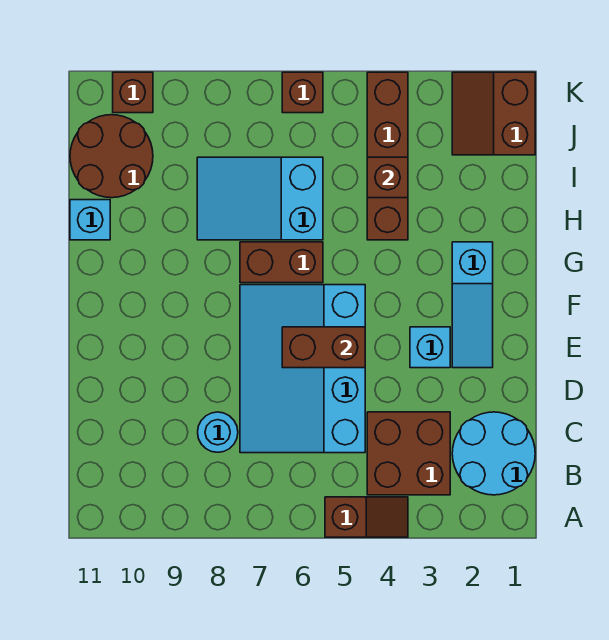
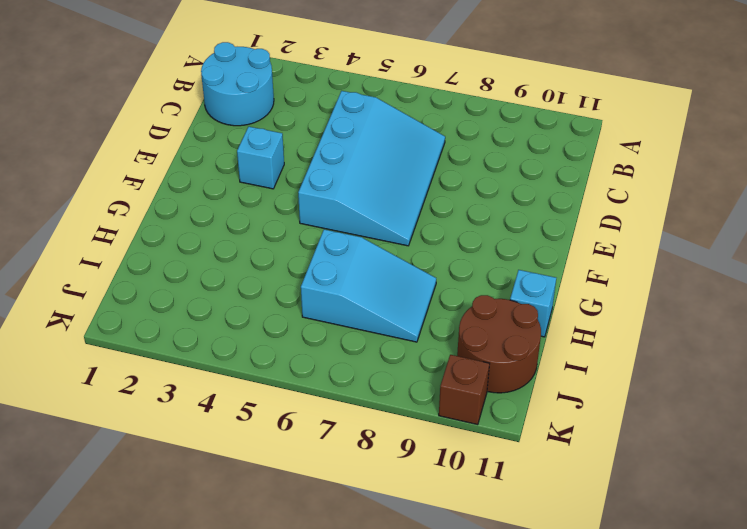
none -> brown 1x2 slope [325,497,408,537]
none -> brown 2x2 brick [367,412,450,495]
none -> cyan 1x1 round brick [198,412,238,452]

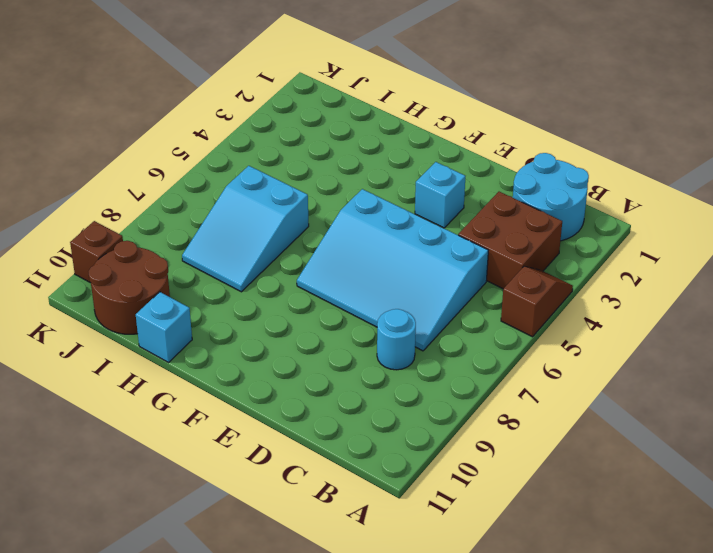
none -> cyan 1x3 slope [452,242,493,368]
none -> brown 1x2 brick [240,242,323,283]
none -> brown 1x4 brick [367,72,408,240]

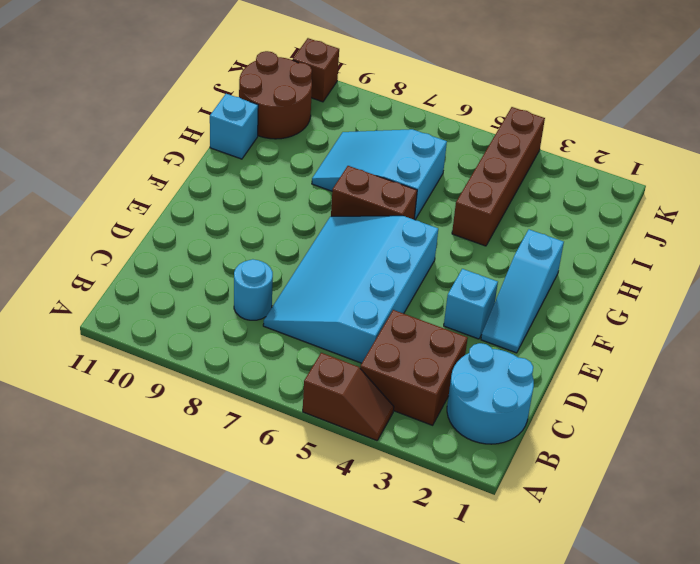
none -> brown 2x2 slope [452,72,535,155]
none -> brown 1x1 brick [282,72,323,113]
none -> brown 1x2 brick [282,327,365,368]

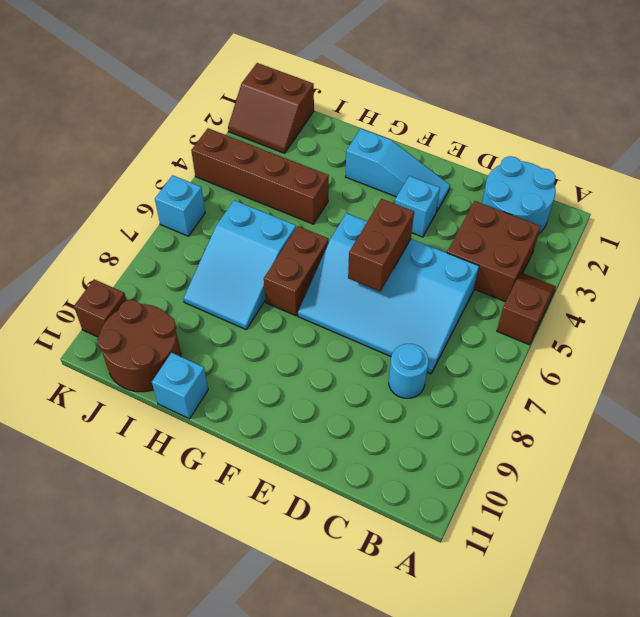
cyan 1x1 brick [155,175,205,236] -> brown 1x1 brick [282,72,323,113]
none -> brown 1x1 brick [367,157,408,198]

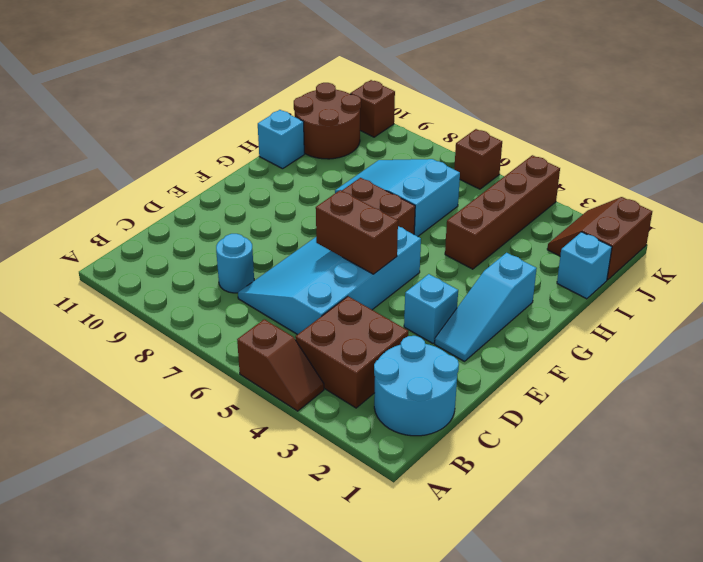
cyan 1x1 brick [557,232,612,299] -> none
none -> brown 1x1 brick [367,157,408,198]

